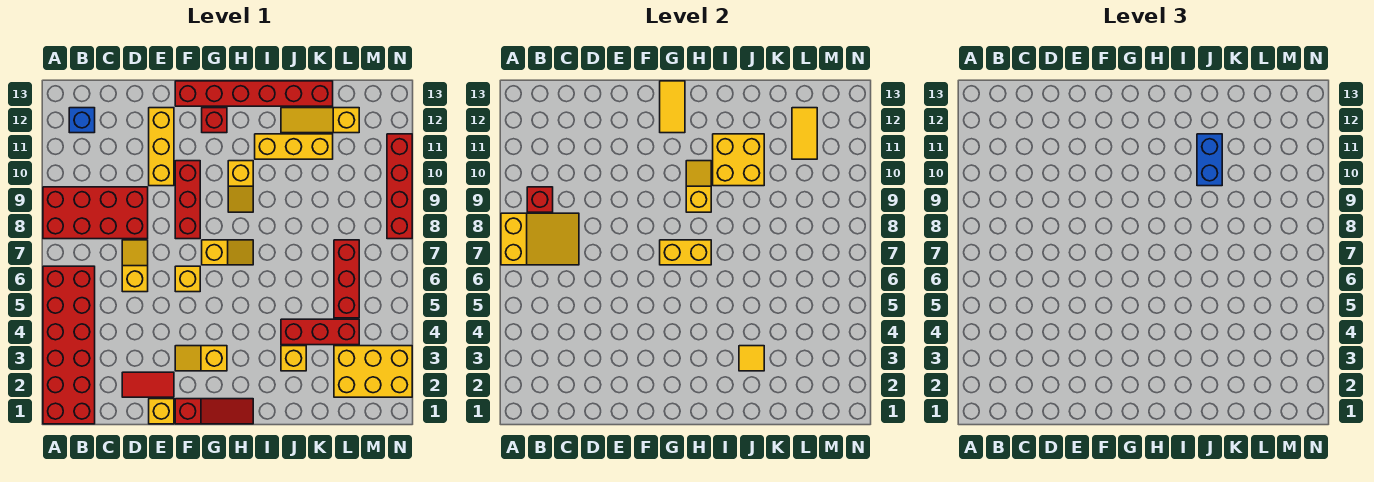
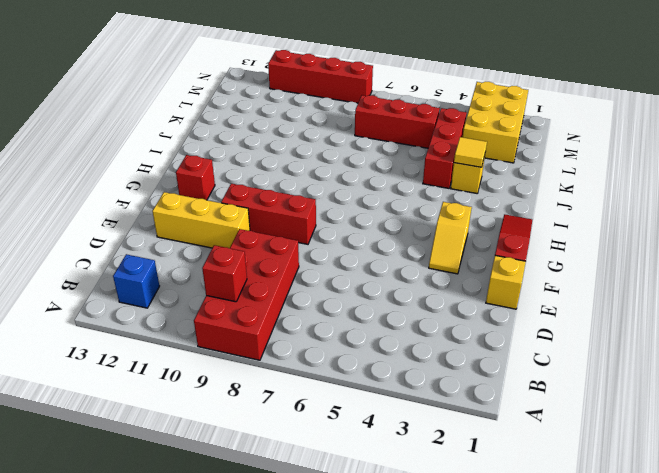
none -> red 2x6 brick [43,266,95,424]
none -> red 1x2 tile [122,372,174,397]
none -> yellow 1x2 slope [122,240,148,292]
none -> yellow 1x1 brick [175,266,200,292]

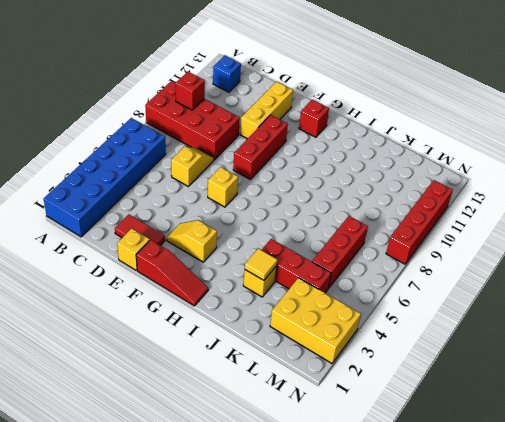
blue 2x6 brick [44,118,166,237] -> red 2x6 brick [43,266,95,424]
none -> red 1x6 brick [175,81,333,106]
none -> yellow 1x2 slope [202,240,253,265]
none -> yellow 1x2 slope [228,161,253,212]
none -> yellow 1x3 brick [255,134,333,159]

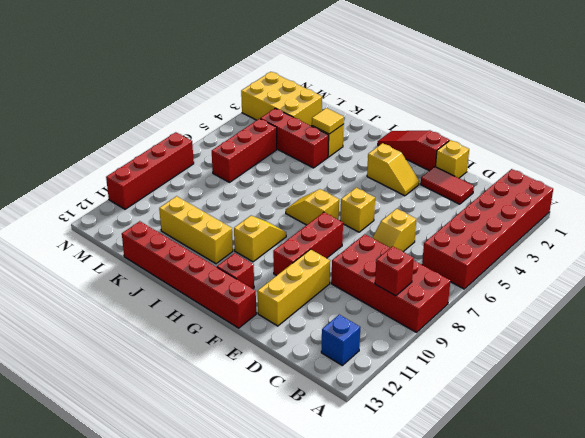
none -> yellow 1x3 slope [281,108,359,133]
none -> yellow 2x3 slope [501,213,579,265]
none -> yellow 1x2 brick [660,240,711,265]
none -> yellow 1x2 tile [660,81,685,133]

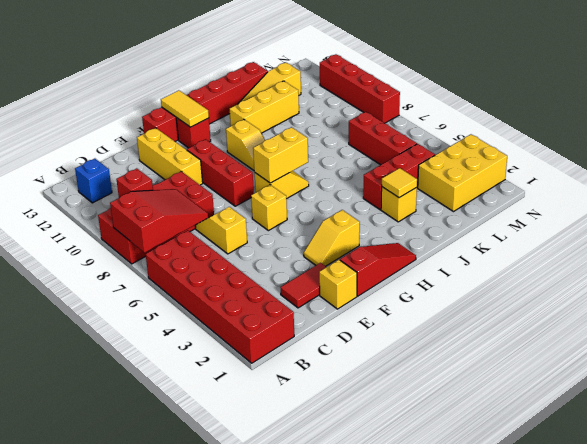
red 2x3 slope [110,189,208,252] -> yellow 2x3 slope [501,213,579,265]
none -> yellow 1x2 slope [686,161,711,212]
none -> yellow 2x2 brick [713,134,764,186]
none -> yellow 1x2 tile [792,108,817,159]
none -> blue 1x2 brick [1197,134,1222,186]

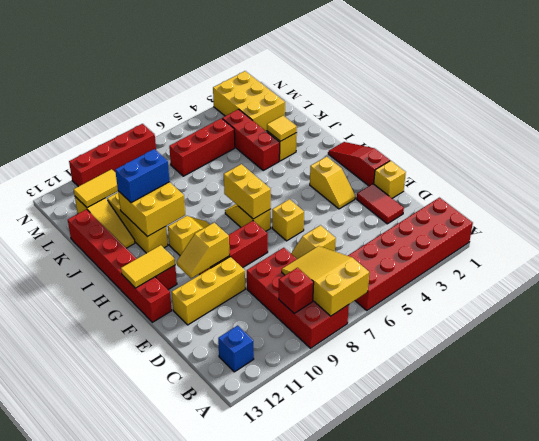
yellow 1x2 slope [177,223,230,278] -> yellow 1x2 slope moved to [686,161,711,212]

